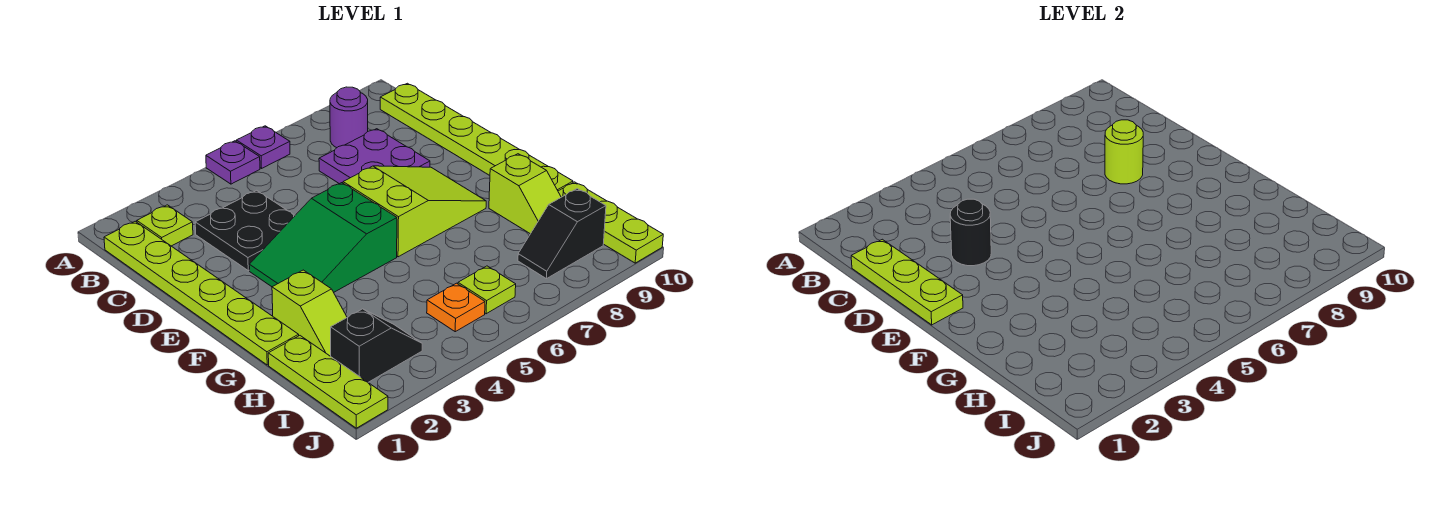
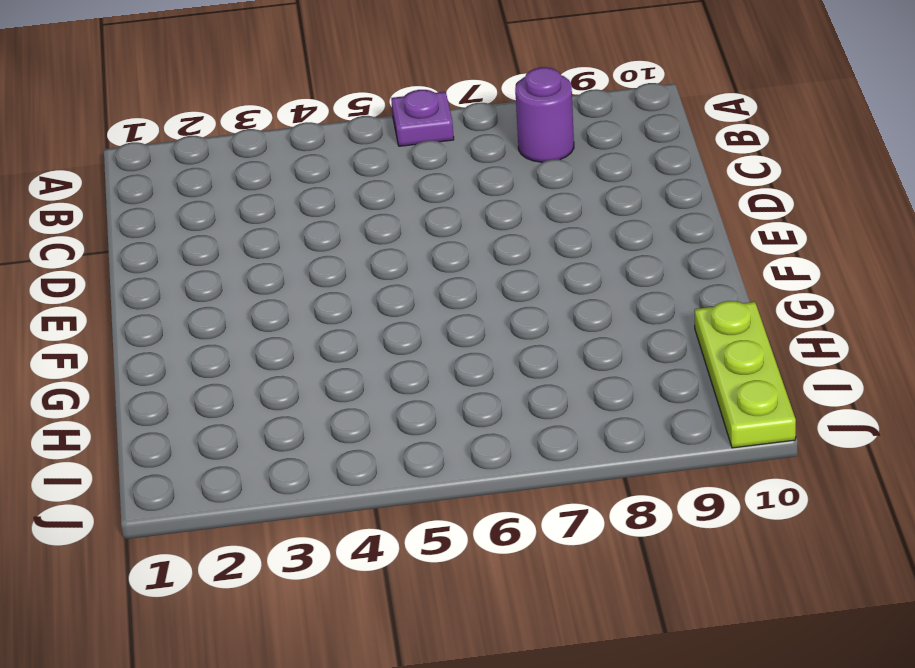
none -> purple 1x1 plate [206,141,260,184]
none -> lime 1x6 plate [104,221,299,365]
none -> lime 1x1 plate [137,205,193,246]

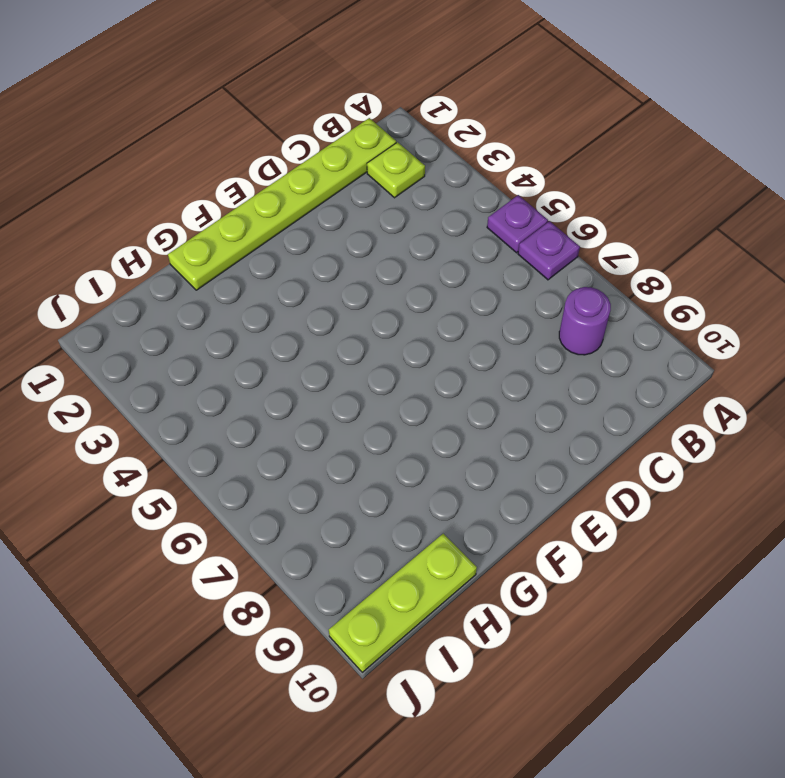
none -> lime 1x6 plate [380,83,573,191]
none -> black 2x2 plate [195,190,295,271]
none -> purple 2x2 plate [319,129,430,184]

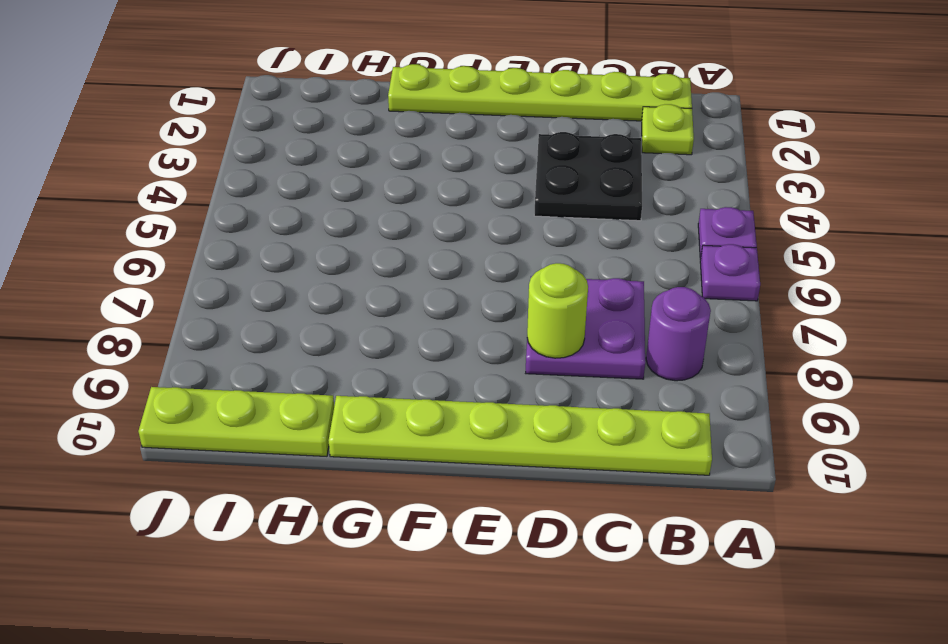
none -> green 2x3 slope [249,183,397,292]
none -> lime 2x3 slope [343,166,486,257]
none -> lime 1x2 slope [272,270,347,356]

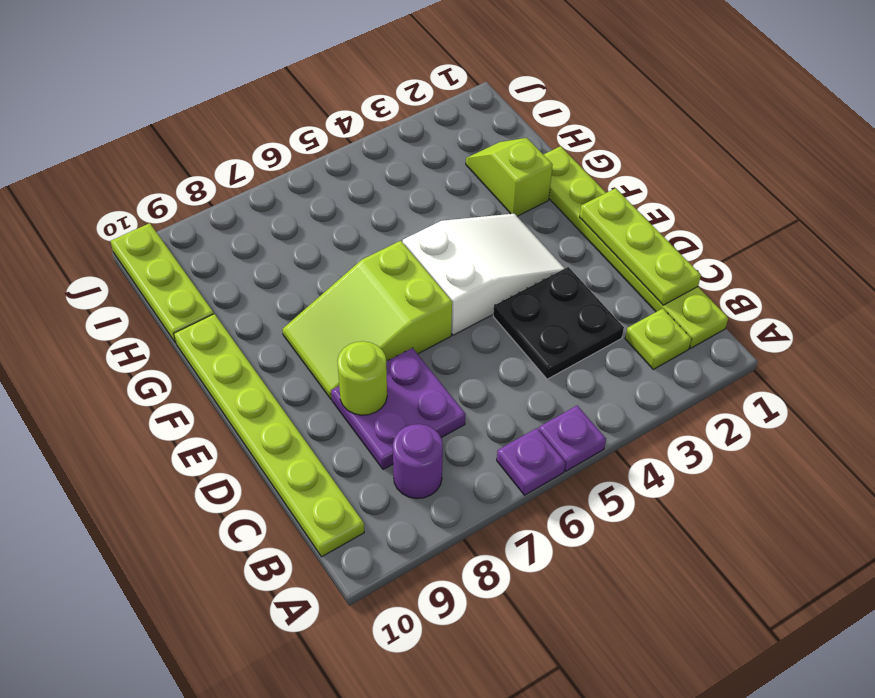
white 2x3 slope [403,214,565,335] -> green 2x3 slope [249,183,397,292]
none -> lime 1x2 slope [489,154,561,234]
none -> lime 1x3 plate [268,336,388,428]
none -> black 1x2 slope [331,309,422,382]

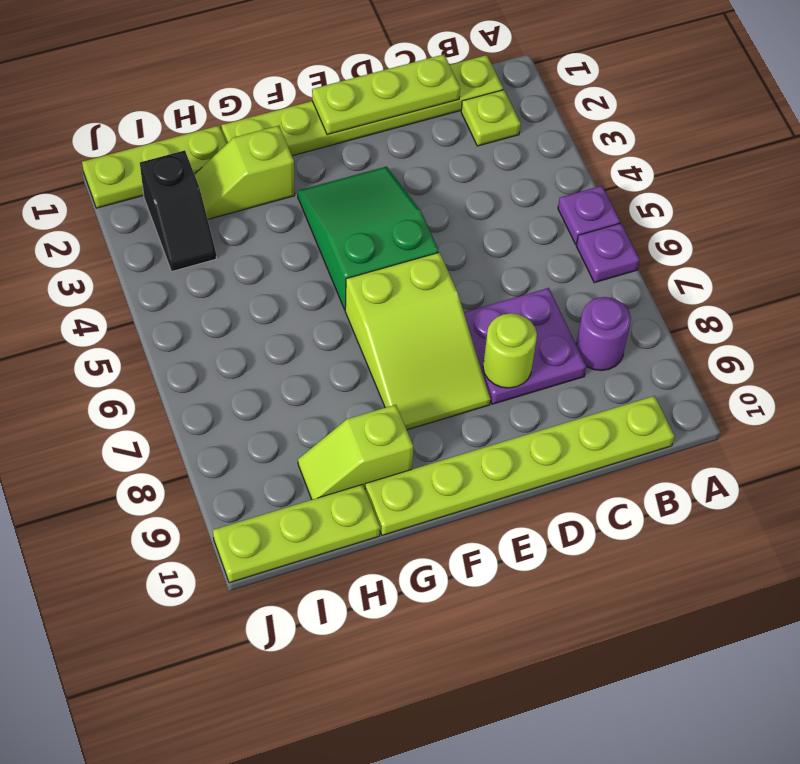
none -> black 2x2 plate [195,190,295,271]
none -> orange 1x1 plate [427,283,485,332]
none -> lime 1x1 plate [458,266,516,314]

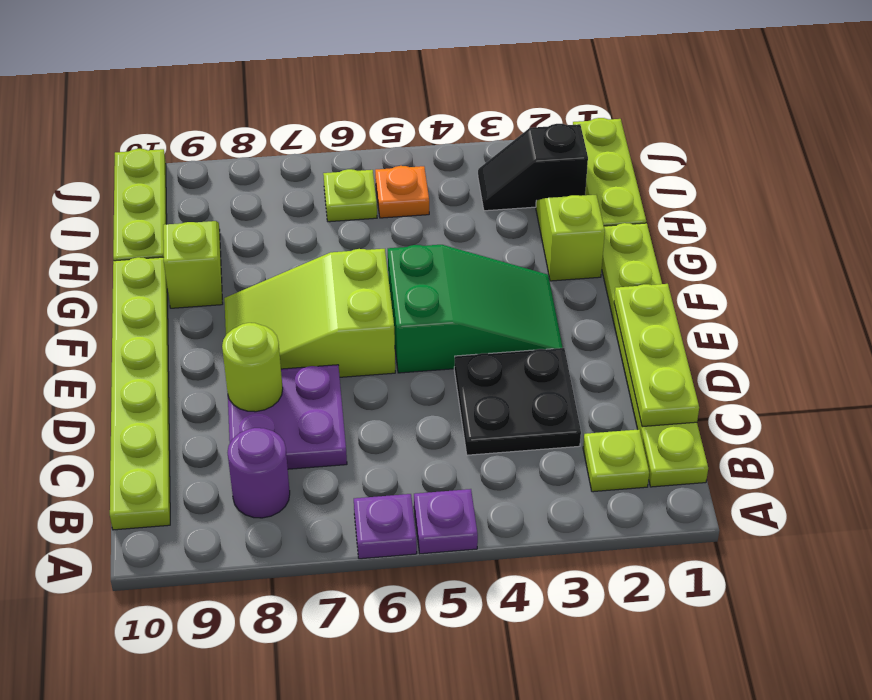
none -> black 1x2 slope [518,189,606,279]
none -> black 1x1 round brick [950,199,991,266]

